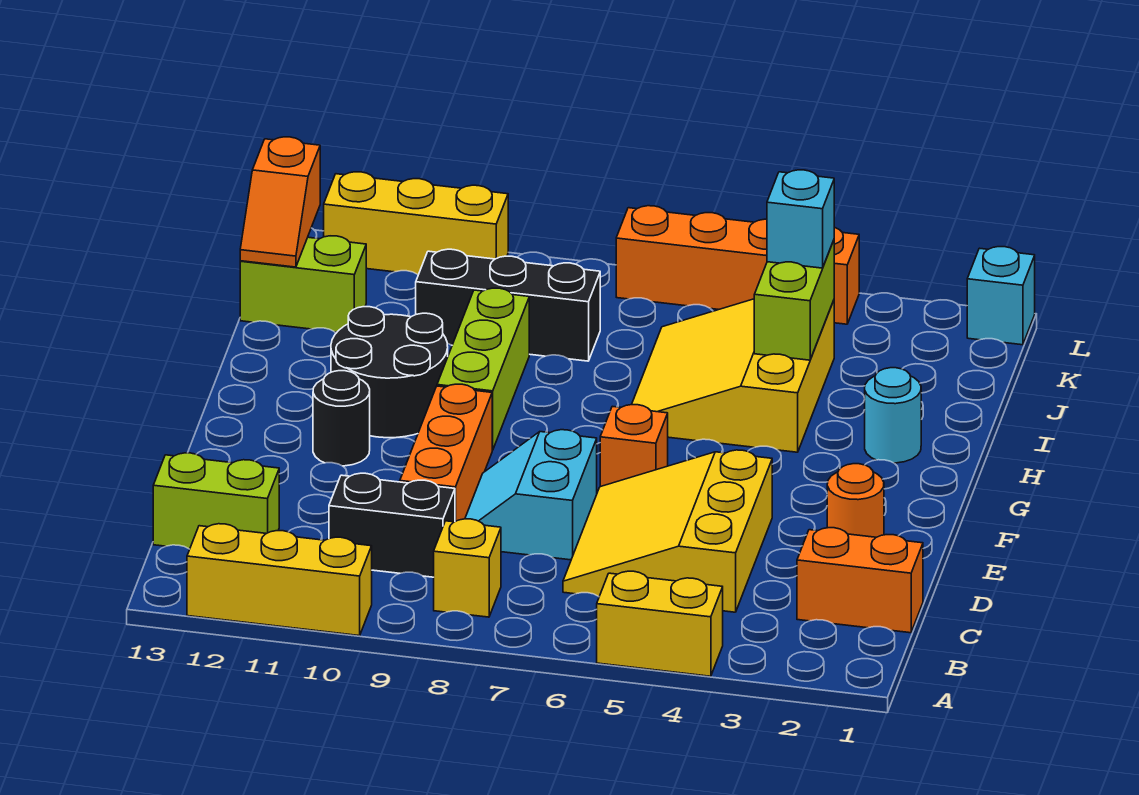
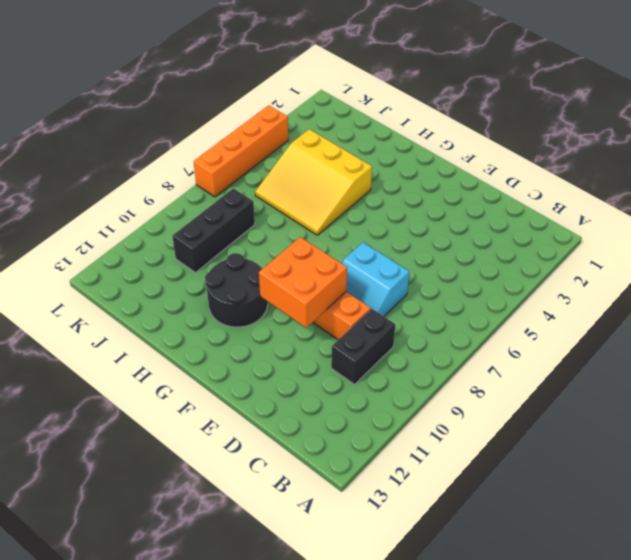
orange 2x2 brick [259,237,347,328] -> none
none -> yellow 1x2 brick [597,571,723,676]
none -> yellow 1x3 brick [187,524,372,636]
none -> yellow 1x1 brick [434,519,501,617]

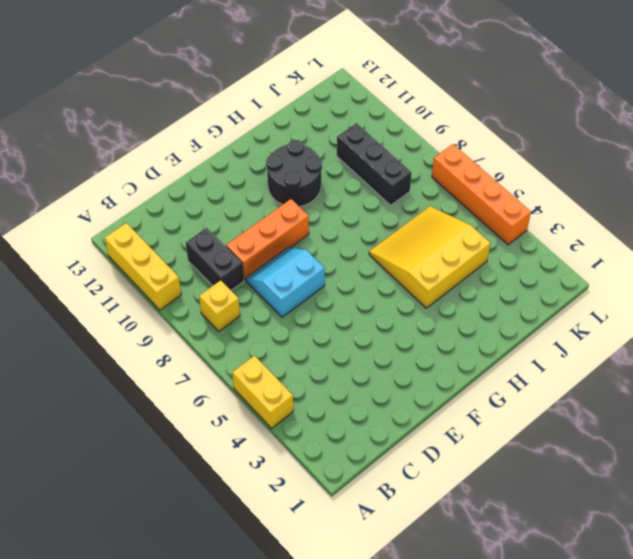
none -> orange 1x2 brick [797,528,923,633]
none -> yellow 3x3 slope [563,450,772,612]
none -> lime 1x2 brick [153,453,279,549]

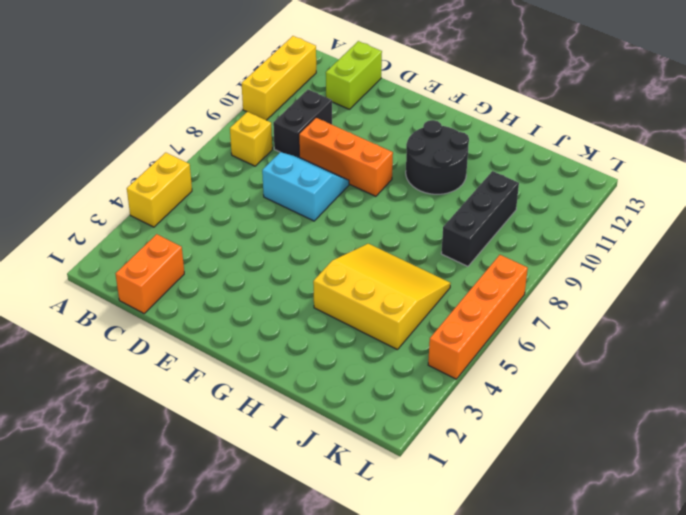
none -> yellow 3x3 slope [563,450,772,612]
none -> orange 1x1 round brick [827,464,884,537]
none -> orange 1x1 brick [600,405,668,487]

